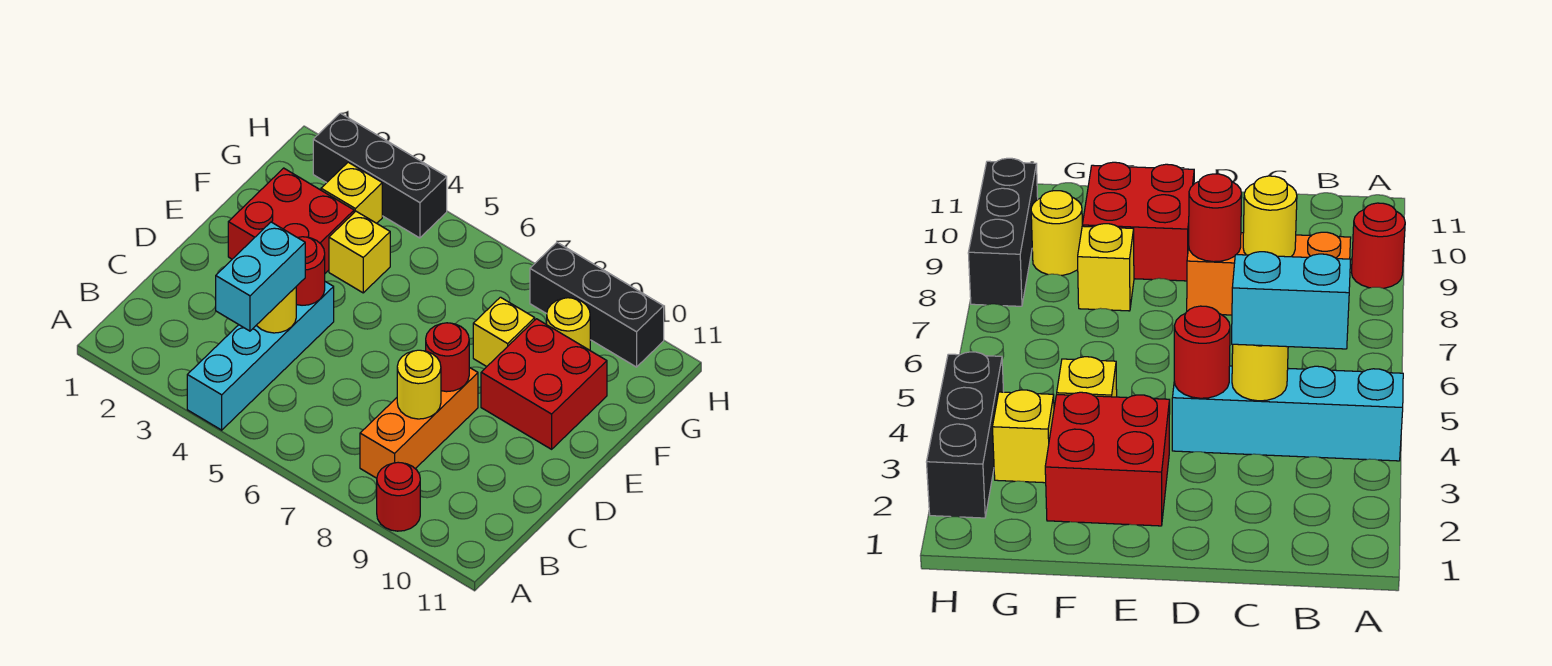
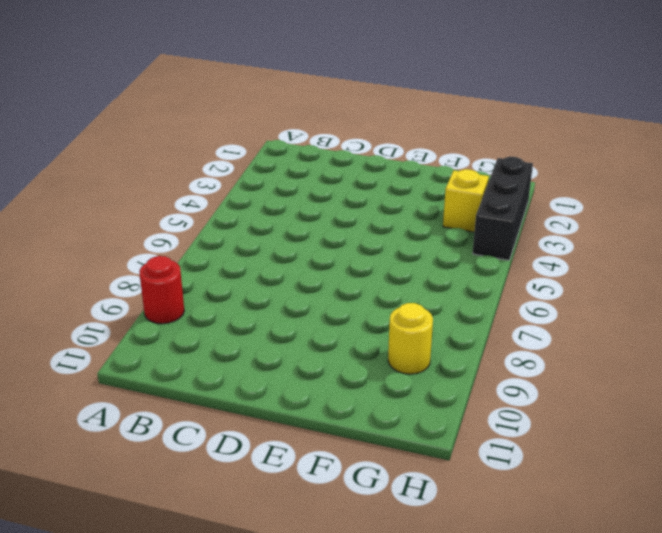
none -> cyan 1x4 brick [187,282,334,430]
none -> orange 1x3 brick [360,367,478,478]
none -> red 2x2 brick [228,168,354,273]

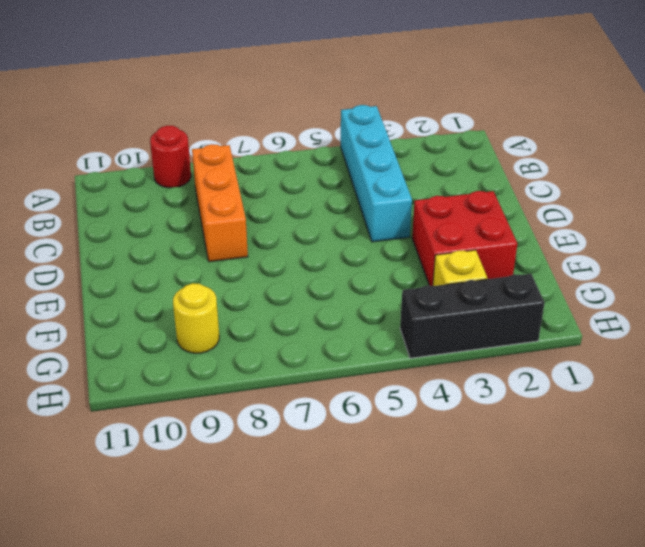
none -> red 2x2 brick [481,319,607,449]
none -> yellow 1x1 brick [329,211,390,293]
none -> yellow 1x1 brick [473,297,535,367]

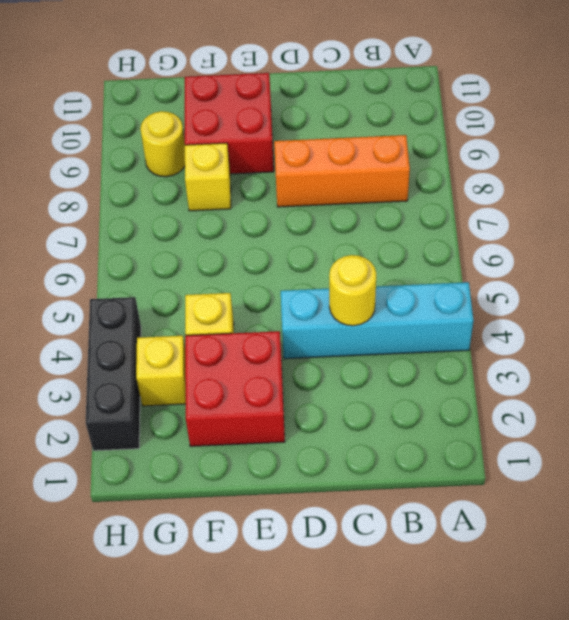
none -> red 1x1 round brick [377,462,420,531]
none -> black 1x3 brick [530,243,664,367]
none -> yellow 1x1 round brick [397,350,441,419]

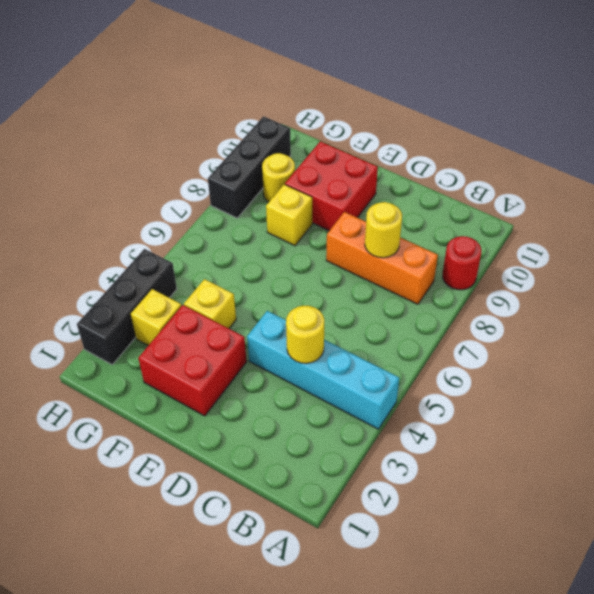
none -> red 1x1 round brick [296,237,325,305]
none -> red 1x1 round brick [426,323,469,392]
none -> cyan 1x2 brick [216,222,305,331]

